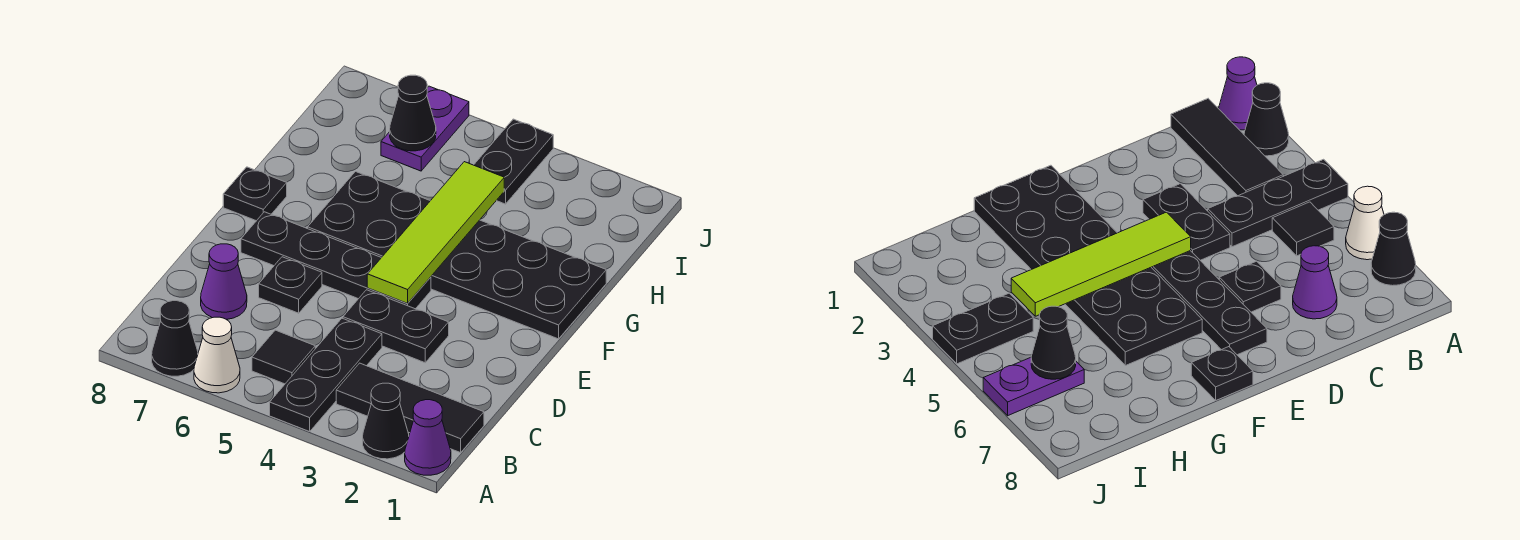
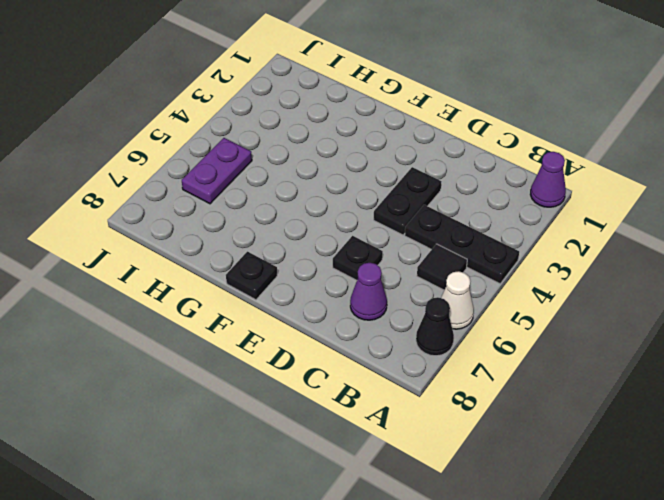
purple 1x2 plate [182,138,252,204] -> purple 1x2 plate turned to [381,86,469,171]
none -> black 1x1 cone [363,383,409,459]
none -> black 1x3 tile [336,363,484,453]
none -> black 1x4 plate [241,212,431,309]

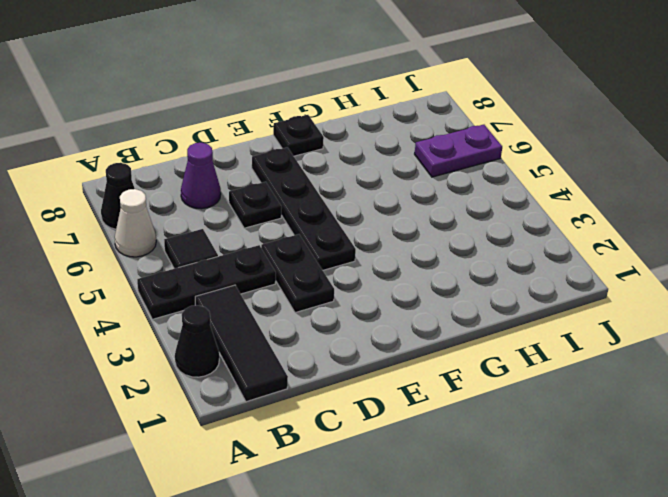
none -> purple 1x1 cone [405,400,451,475]
none -> black 2x6 plate [308,172,606,339]
none -> black 1x2 plate [474,119,553,204]

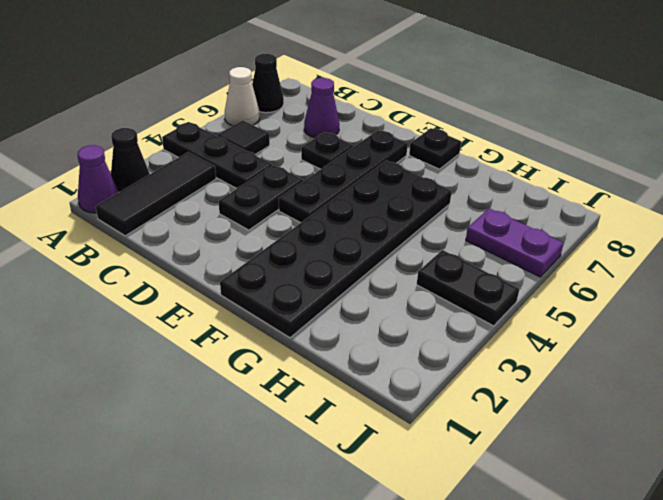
none -> lime 1x4 tile [367,162,504,303]
none -> black 1x1 cone [390,75,436,151]

